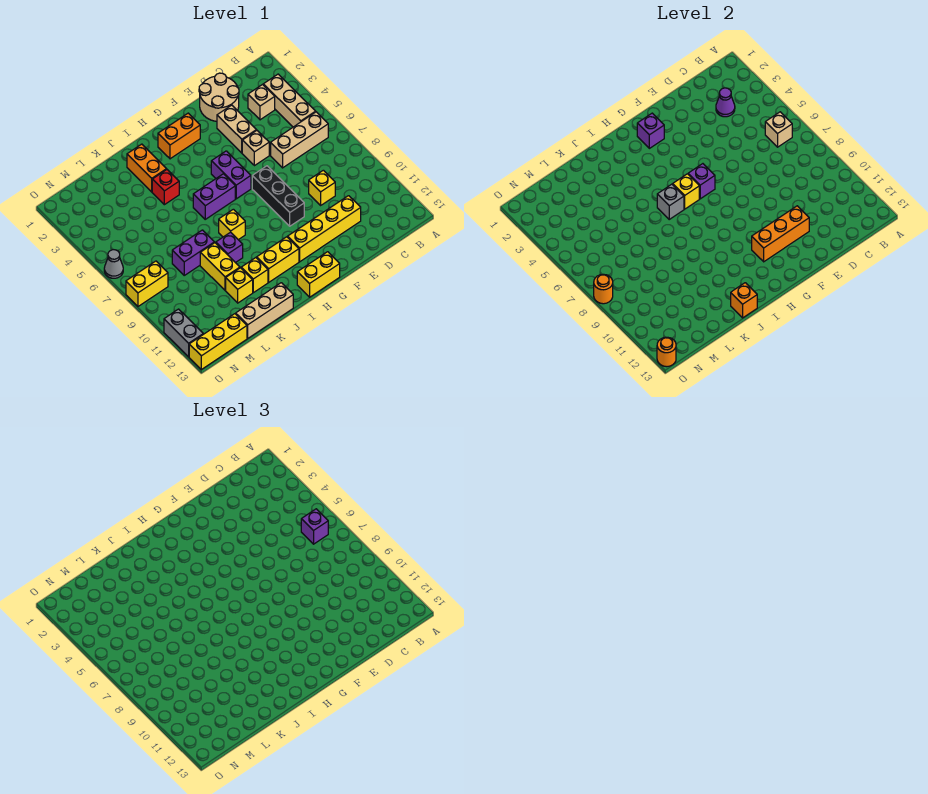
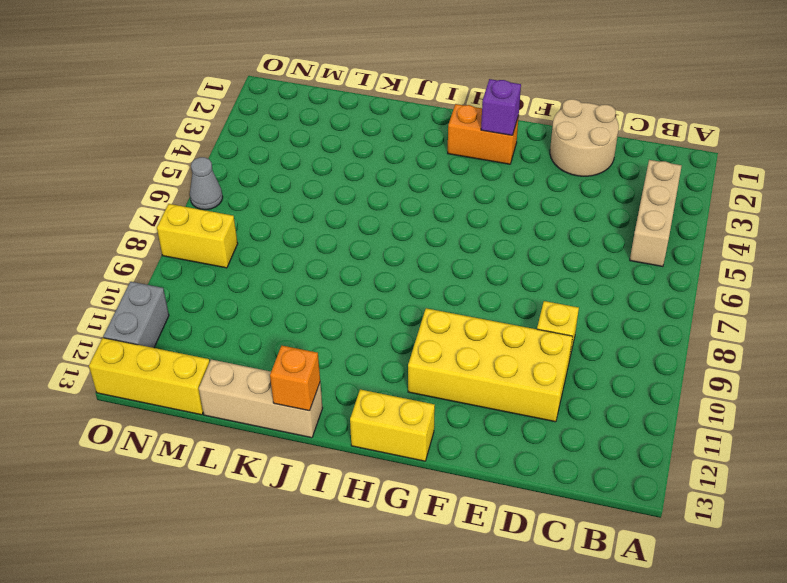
yellow 2x4 brick [408,308,573,422] -> yellow 1x4 brick [288,196,361,262]
none -> tan 1x3 brick [271,112,328,168]
none -> tan 1x1 brick [248,85,275,120]
none -> tan 1x2 brick [217,105,257,153]
none -> tan 1x1 brick [242,131,269,166]

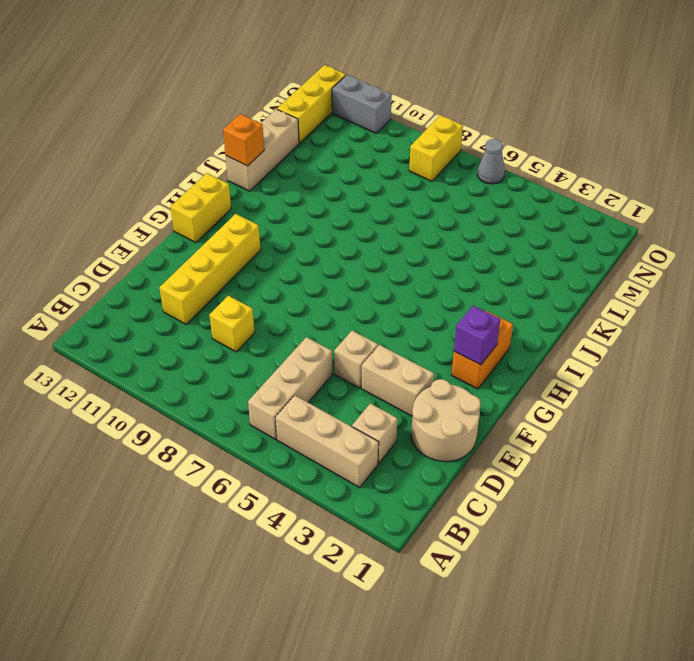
none -> black 1x3 brick [252,166,304,226]
none -> purple 1x2 brick [211,151,251,199]
none -> purple 1x2 brick [193,174,235,219]
none -> yellow 1x2 brick [257,237,299,282]

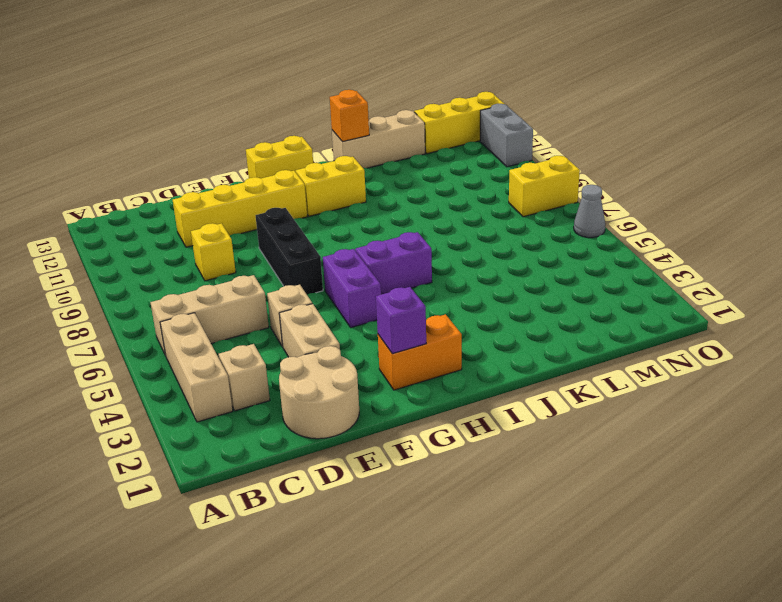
none -> yellow 1x1 brick [219,209,245,240]
none -> orange 1x2 brick [127,144,167,192]
none -> red 1x1 brick [152,170,179,205]
none -> purple 1x1 brick [216,232,243,263]

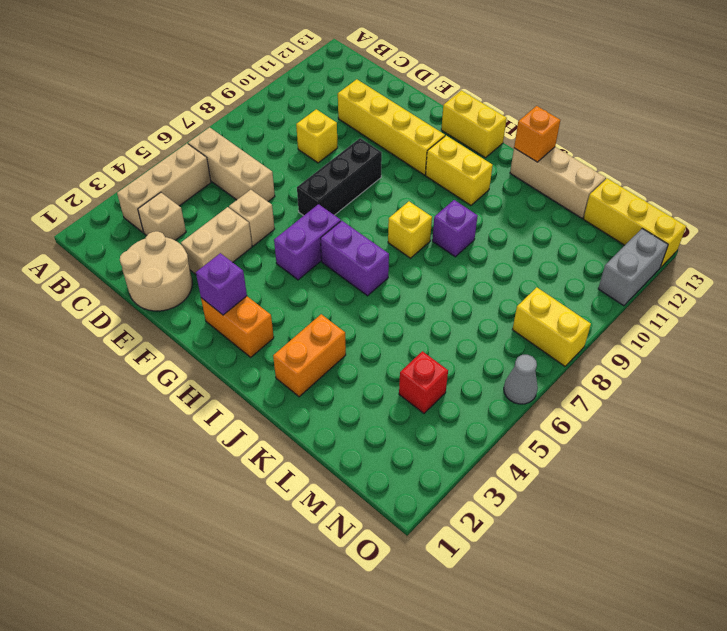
red 1x1 brick [399,351,448,413] -> red 1x1 brick moved to [152,170,179,205]
none -> yellow 1x1 brick [241,258,268,293]
none -> purple 1x2 brick [172,230,214,275]
none -> yellow 1x2 brick [200,243,240,290]
none -> yellow 1x1 brick [226,268,253,303]

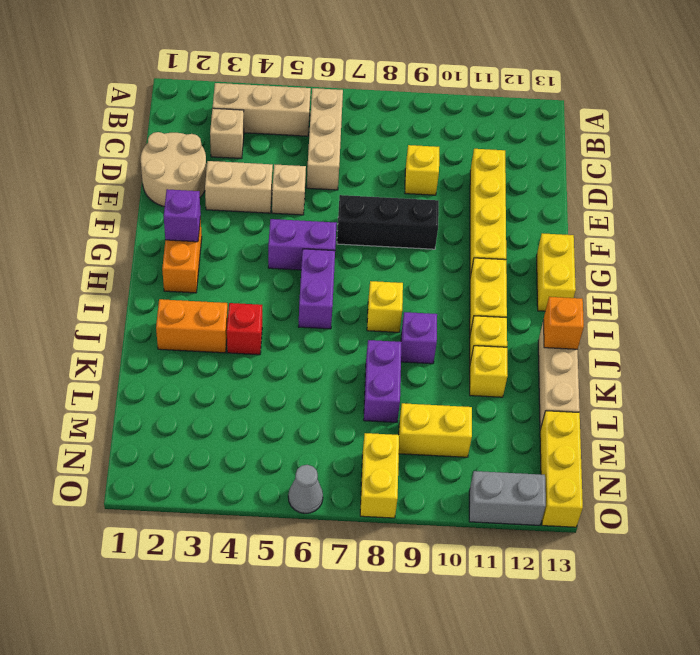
yellow 1x2 brick [399,403,472,457] -> yellow 1x2 brick moved to [200,243,240,290]
none -> tan 1x1 brick [765,112,792,147]
none -> purple 1x1 cone [716,88,735,117]
none -> orange 1x3 brick [752,206,809,262]
none -> purple 1x1 brick [688,164,715,199]

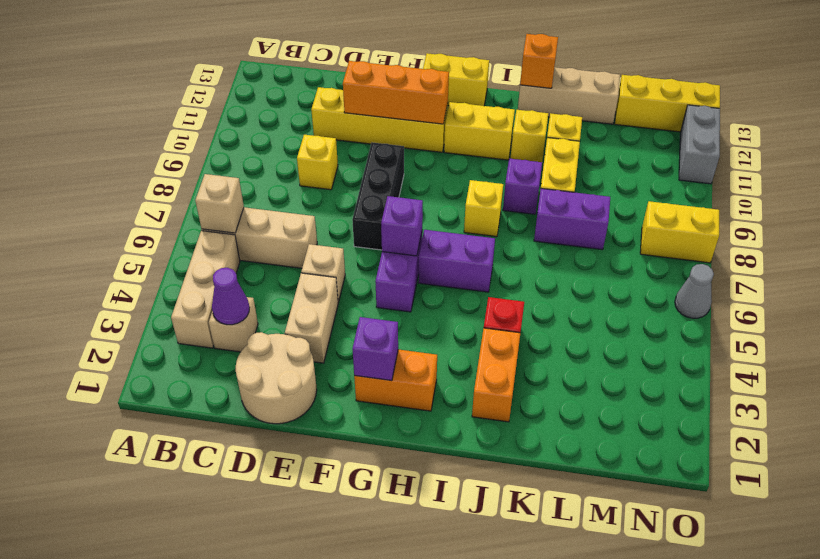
none -> yellow 1x1 brick [673,174,699,209]
none -> grey 1x1 brick [657,184,684,219]
none -> orange 1x1 round brick [594,274,613,304]
none -> orange 1x1 round brick [657,337,676,367]

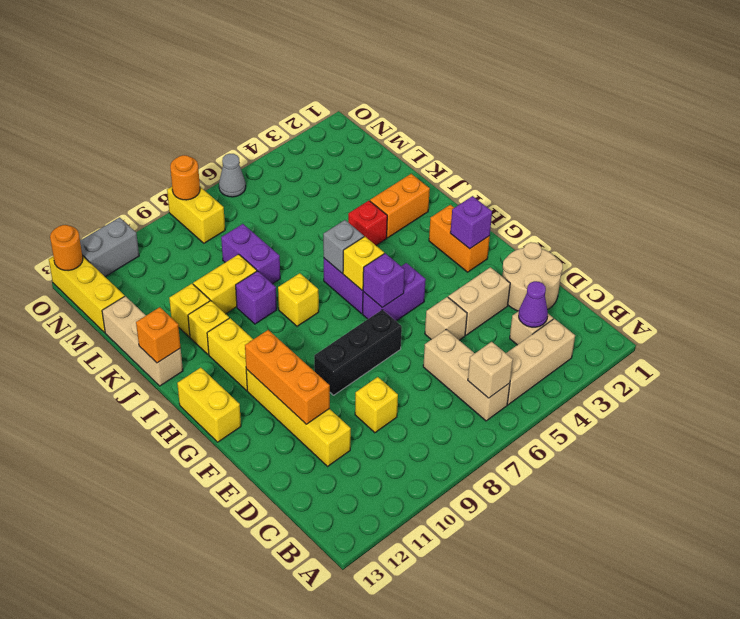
none -> purple 1x1 brick [301,509,328,544]

